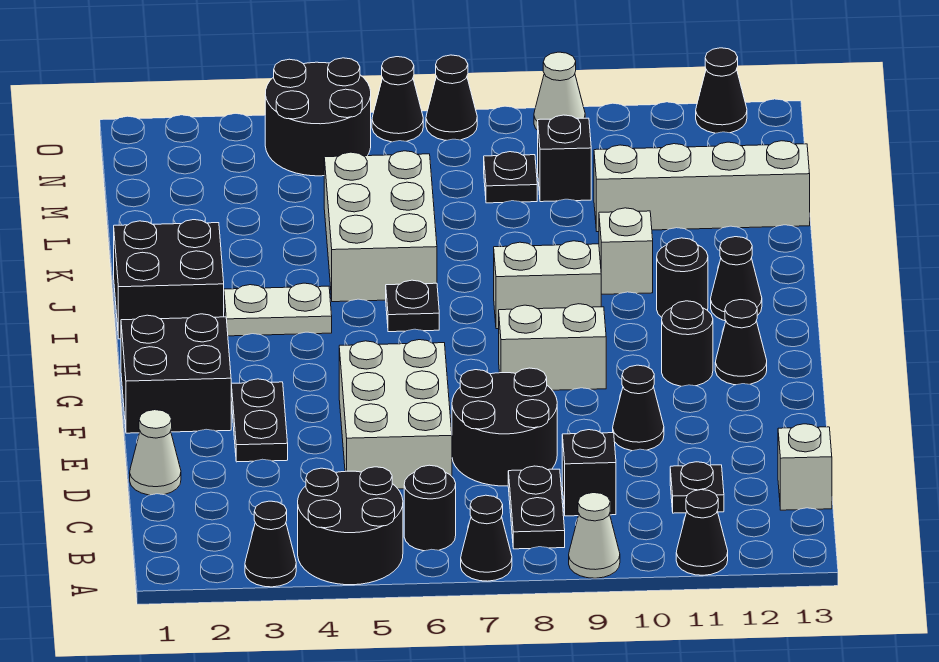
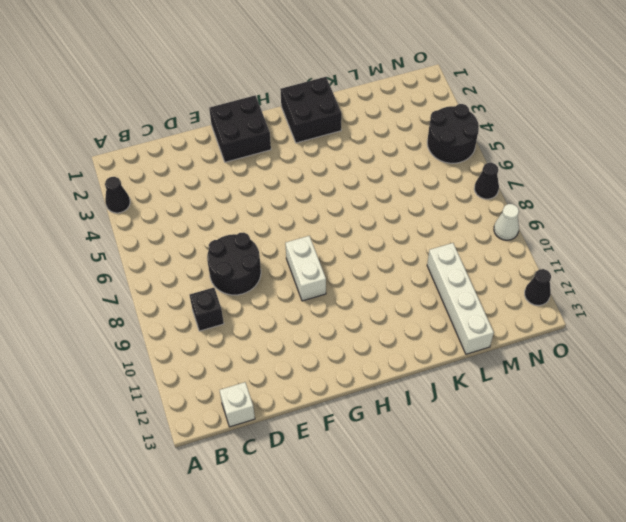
none -> black 2x2 round brick [298,467,403,585]
none -> black 1x1 cone [461,495,512,581]
none -> white 1x1 cone [569,493,620,578]
none -> black 1x1 cone [676,490,728,575]

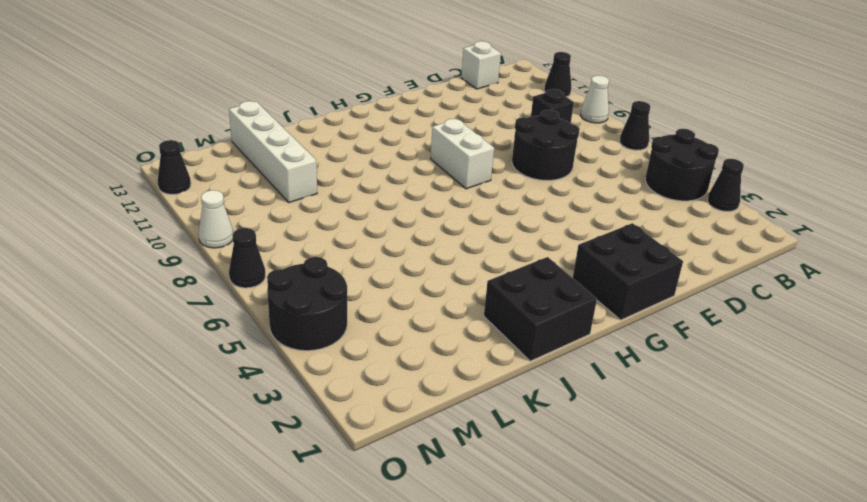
none -> black 1x1 round brick [404,465,456,551]
none -> black 1x2 plate [508,466,565,549]
none -> black 1x1 plate [670,462,724,513]
none -> white 1x1 cone [130,410,181,495]

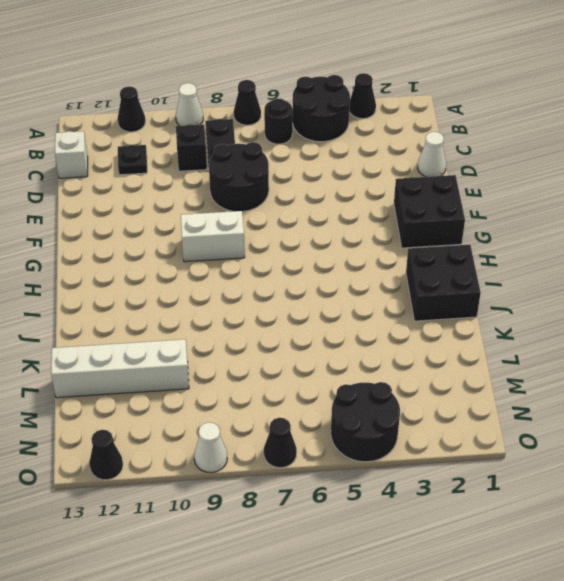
none -> white 2x3 brick [339,340,452,489]
none -> black 1x2 plate [231,379,288,462]
none -> black 1x1 cone [613,365,664,451]
none -> black 1x1 round brick [662,301,713,386]

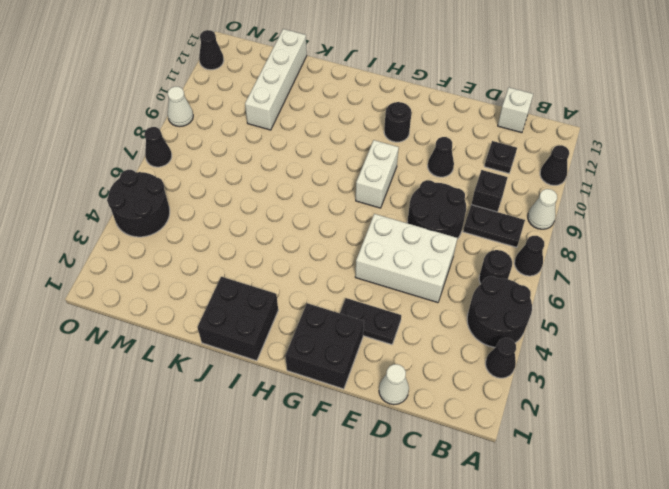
none -> black 1x1 cone [715,300,767,385]
none -> white 1x2 plate [224,283,332,336]
none -> black 1x1 plate [386,280,439,332]
none -> white 1x2 brick [494,241,601,329]

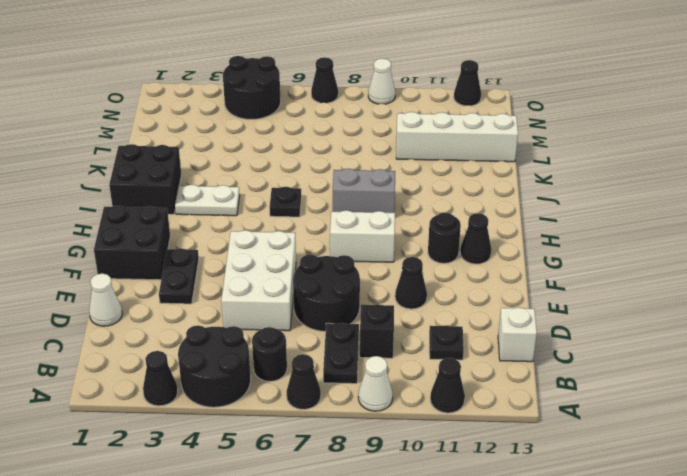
grey 1x2 brick [333,169,395,213] -> white 1x2 brick [494,241,601,329]
none -> black 1x1 round brick [657,238,708,317]
none -> black 1x1 cone [711,237,762,321]
none -> white 2x3 brick [324,151,437,302]
none -> white 1x1 brick [599,208,653,294]

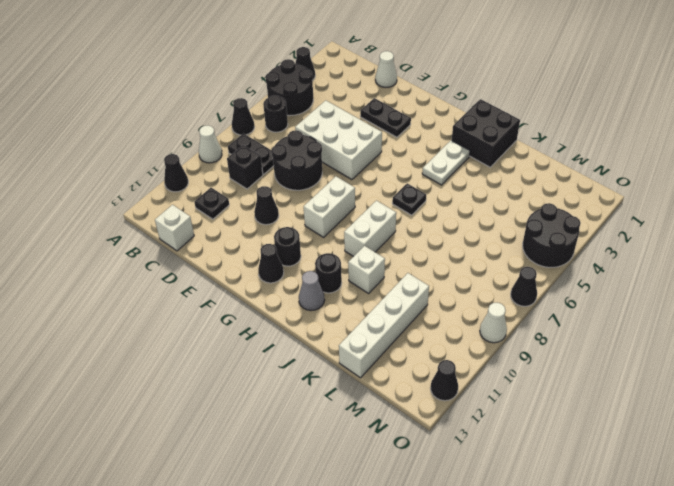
grey 1x1 cone [299,271,325,311] -> black 1x1 cone [711,237,762,321]
none -> black 2x2 brick [121,314,231,433]
none -> white 2x3 brick [324,151,437,302]
none -> black 1x1 plate [484,152,537,203]
none -> black 1x1 brick [538,115,591,202]

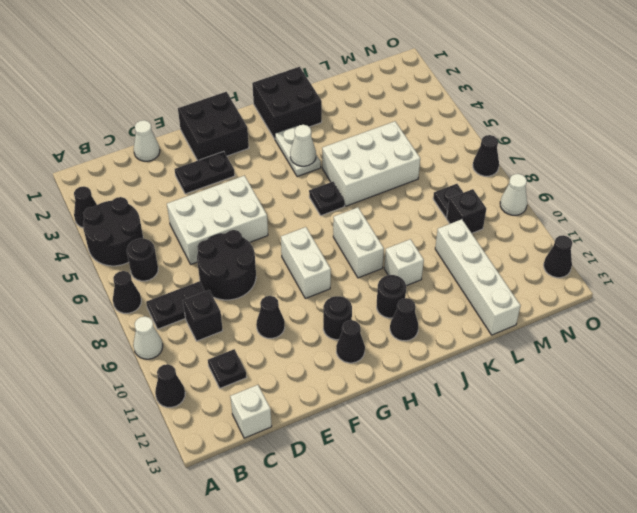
white 1x1 cone [290,125,316,166] -> none
none -> black 2x2 round brick [265,58,371,176]
none -> black 1x1 cone [372,57,423,142]

